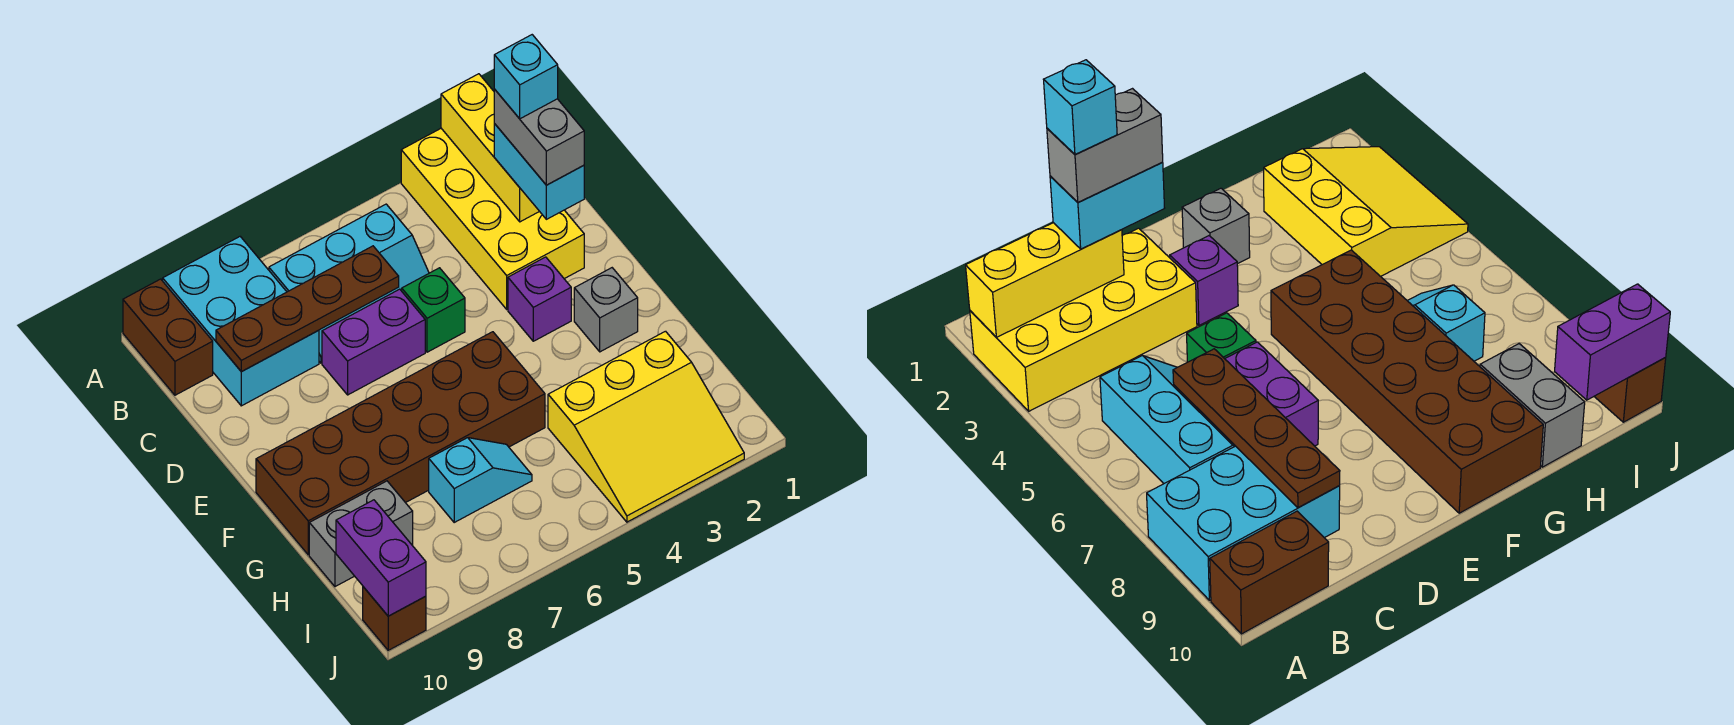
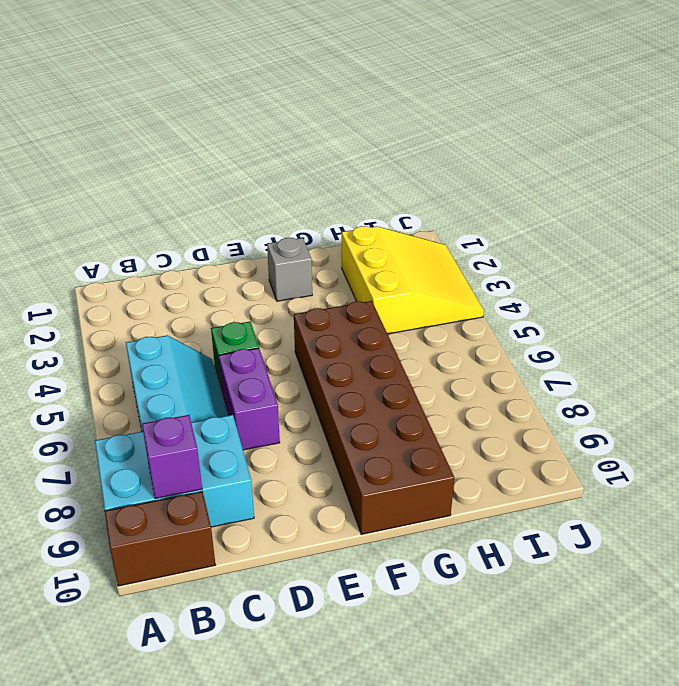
purple 1x1 brick [142,415,202,499] -> purple 1x1 brick moved to [508,257,571,341]
none -> yellow 2x4 brick [401,128,584,309]
none -> cyan 1x2 slope [429,438,532,522]
none -> grey 1x2 brick [309,481,413,587]

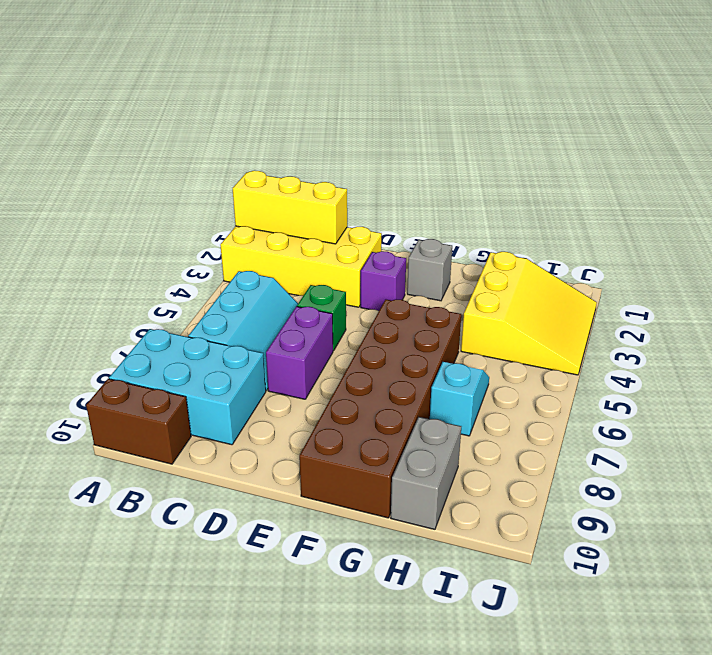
none -> brown 1x1 brick [363,587,426,650]
none -> brown 1x4 plate [216,246,399,372]
none -> purple 1x2 brick [336,500,426,616]

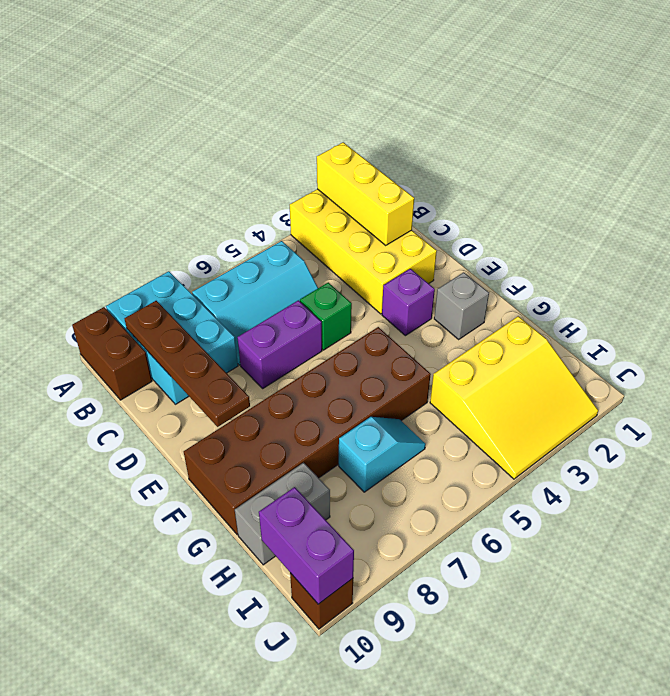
brown 1x4 plate [124,301,250,427] -> brown 1x4 plate turned to [216,246,399,372]
none -> cyan 1x2 brick [494,124,584,219]
none -> grey 1x2 brick [494,89,584,185]
none -> cyan 1x1 brick [494,35,558,119]

